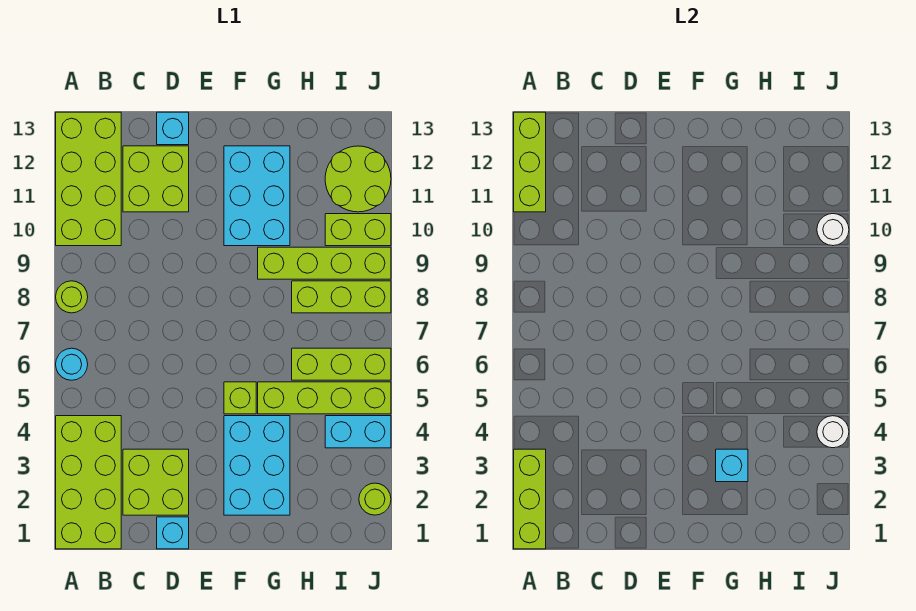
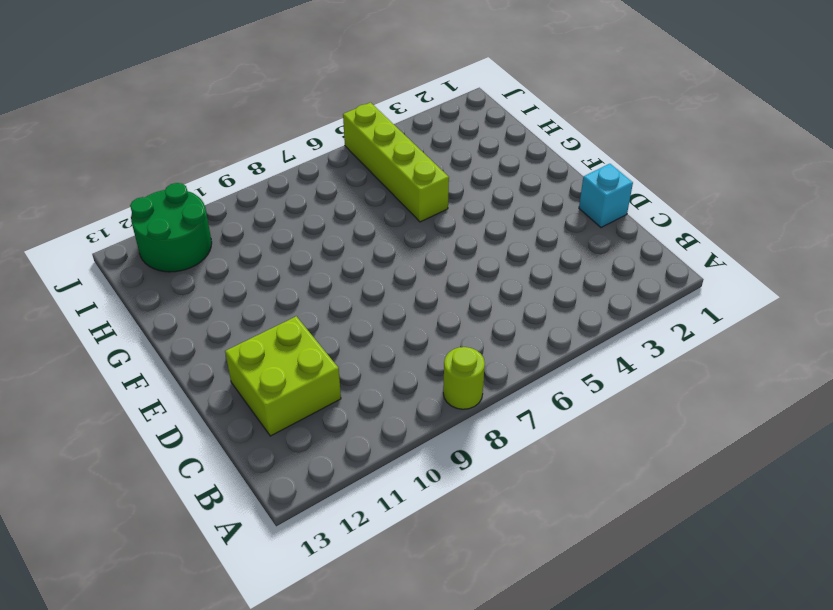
green 2x2 round brick [130,183,212,272] -> lime 2x2 round brick [325,146,391,212]
none -> lime 2x4 brick [56,416,121,549]
none -> cyan 1x1 round brick [56,348,88,380]
none -> lime 2x4 brick [56,112,121,246]

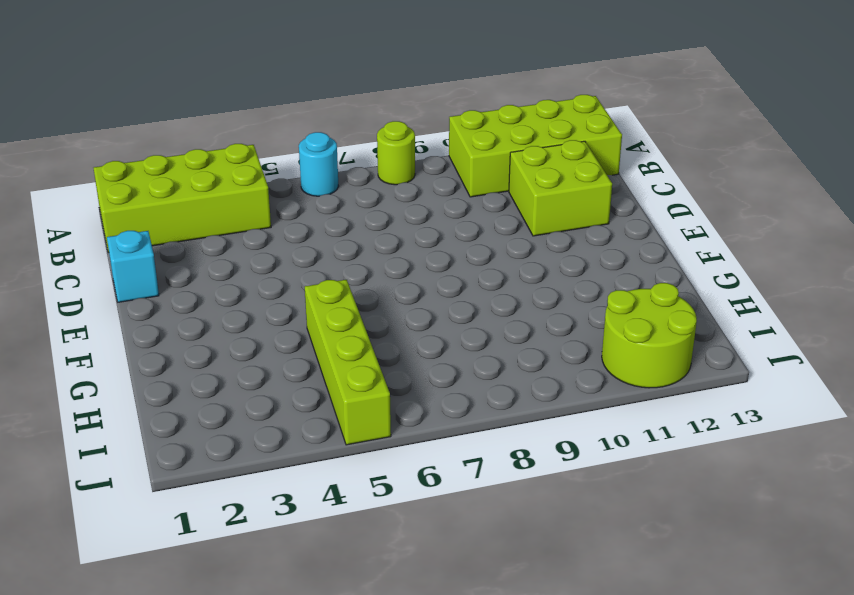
none -> lime 2x2 brick [123,449,189,515]
none -> cyan 1x1 brick [157,112,189,145]
none -> cyan 2x3 brick [224,416,290,515]

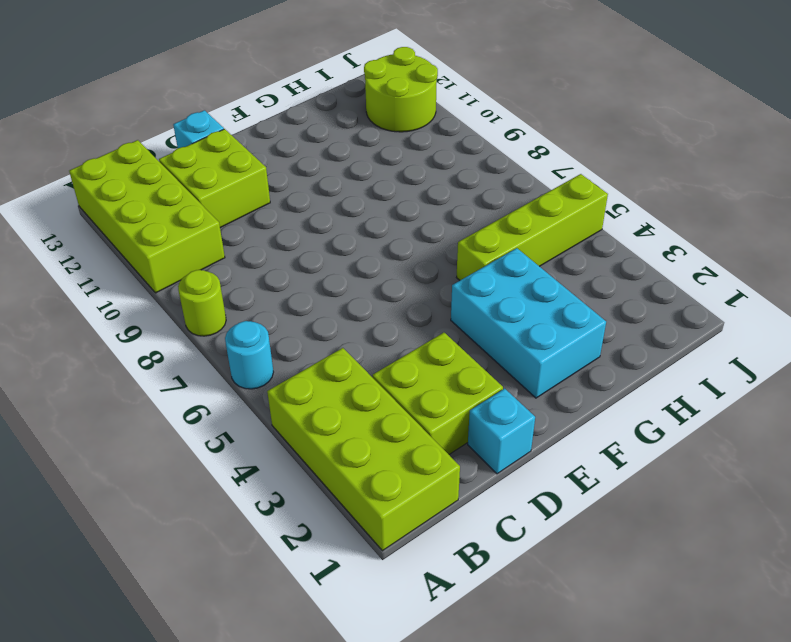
none -> lime 1x1 brick [224,382,256,414]
none -> cyan 2x3 brick [224,146,290,246]
none -> lime 1x4 brick [258,247,391,279]

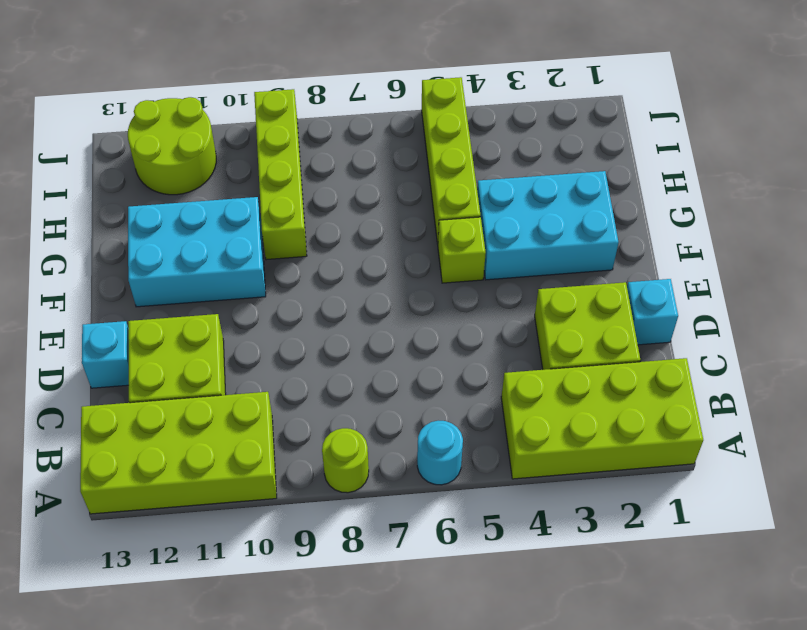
none -> lime 1x3 brick [292,348,391,380]
none -> lime 1x3 brick [292,281,391,313]
none -> cyan 1x2 brick [325,416,391,448]

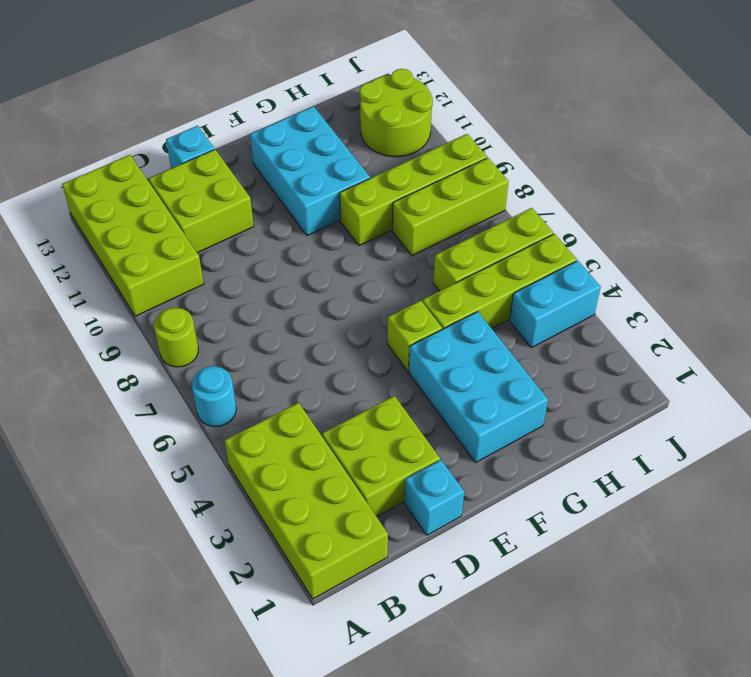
none -> lime 1x2 brick [325,214,391,246]
none -> lime 1x1 round brick [359,483,391,515]
none -> lime 1x3 brick [514,449,546,549]

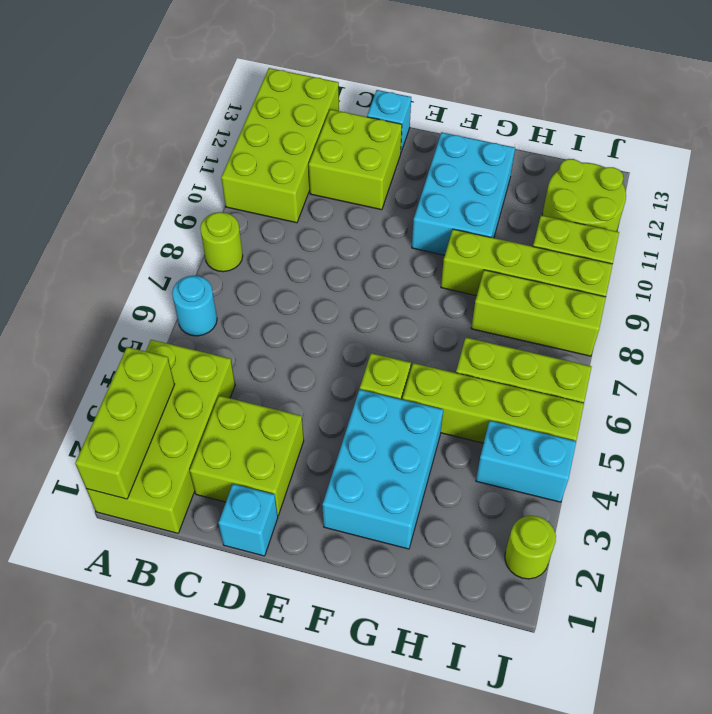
none -> lime 1x3 brick [514,112,546,212]
none -> cyan 1x1 brick [716,449,748,482]
none -> white 1x1 round brick [817,416,849,448]

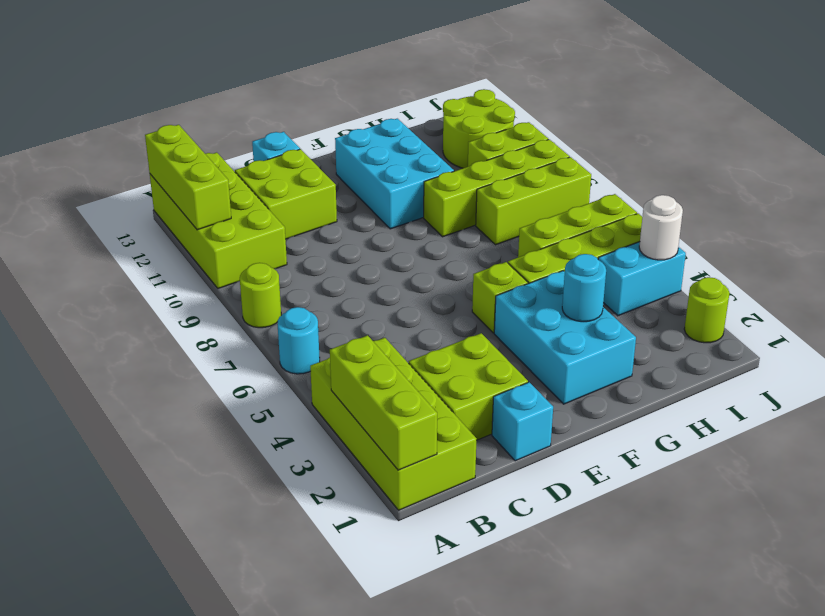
cyan 1x1 round brick [562,254,606,322] -> cyan 1x1 brick [716,449,748,482]
none -> white 1x1 round brick [817,214,849,246]

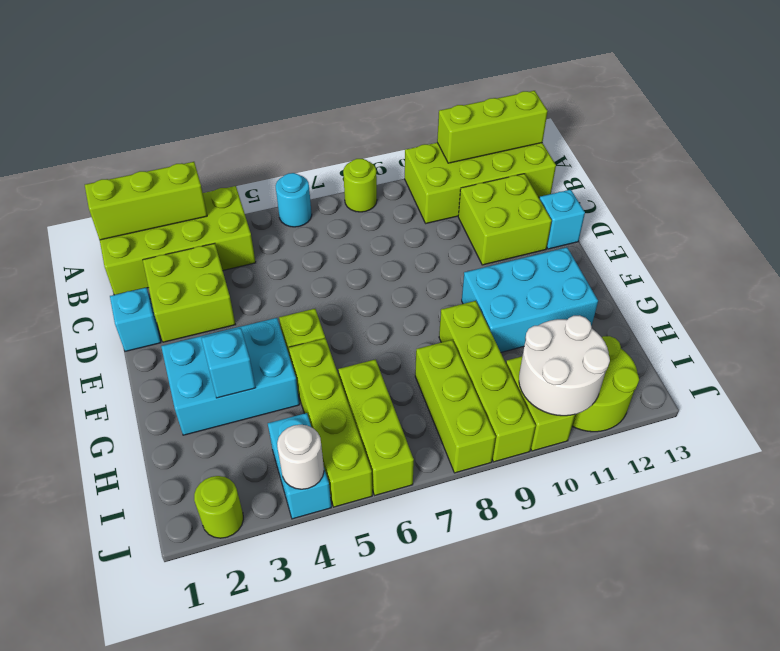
white 2x2 round brick [519,315,610,416] -> white 1x1 round brick [817,214,849,246]

